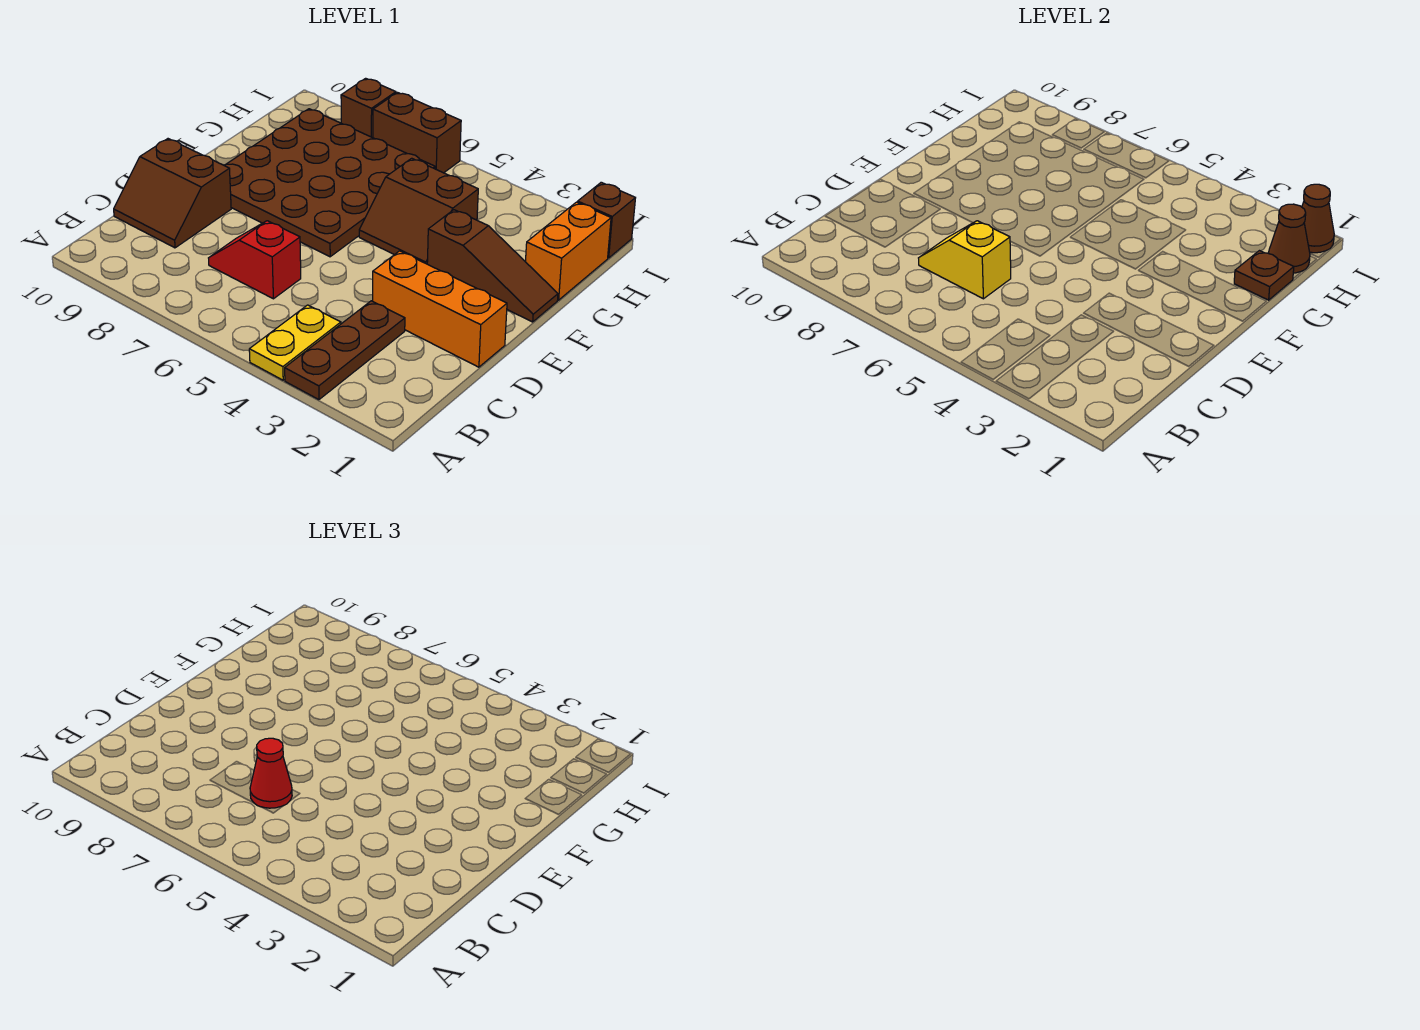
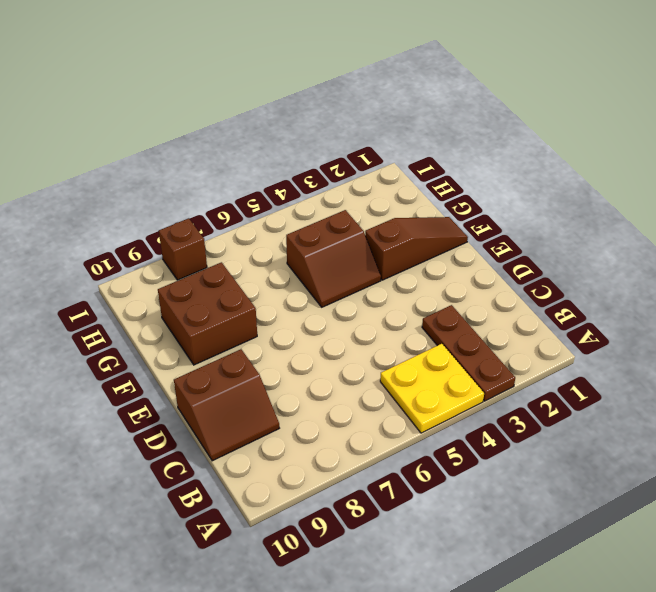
yellow 2x2 plate [380,344,484,433] -> yellow 1x2 plate [249,305,341,380]
brown 2x2 brick [158,262,257,365] -> brown 4x4 plate [224,109,435,257]
none -> red 1x2 slope [209,221,301,299]
none -> orange 1x3 brick [373,251,507,367]
none -> orange 1x2 brick [525,202,611,300]

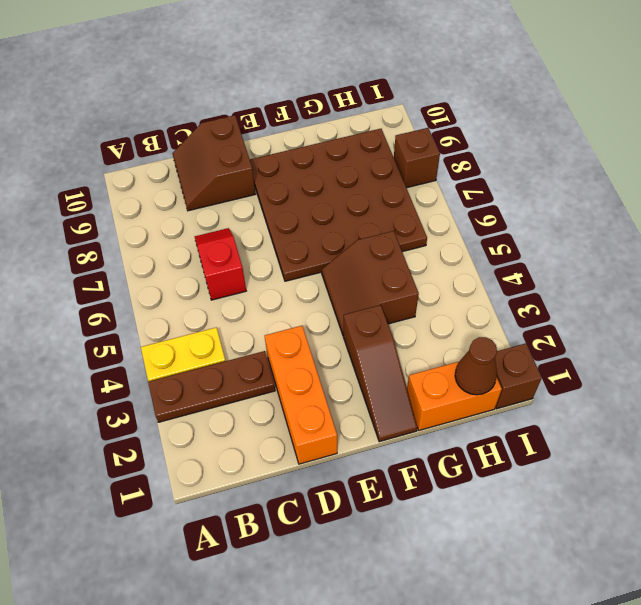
none -> brown 1x2 brick [373,93,461,173]
none -> yellow 1x2 slope [919,221,1011,299]
none -> brown 1x1 plate [1234,251,1294,300]

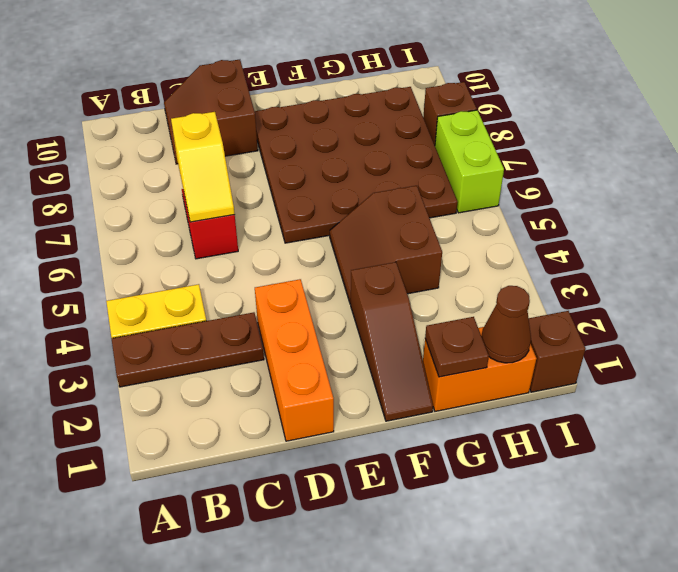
yellow 1x2 slope [171,112,235,222] -> yellow 1x2 slope turned to [919,221,1011,299]
lime 1x2 brick [435,110,504,213] -> brown 1x2 brick [373,93,461,173]
none -> brown 1x1 cone [1302,184,1334,253]
none -> red 1x1 cone [250,738,292,808]

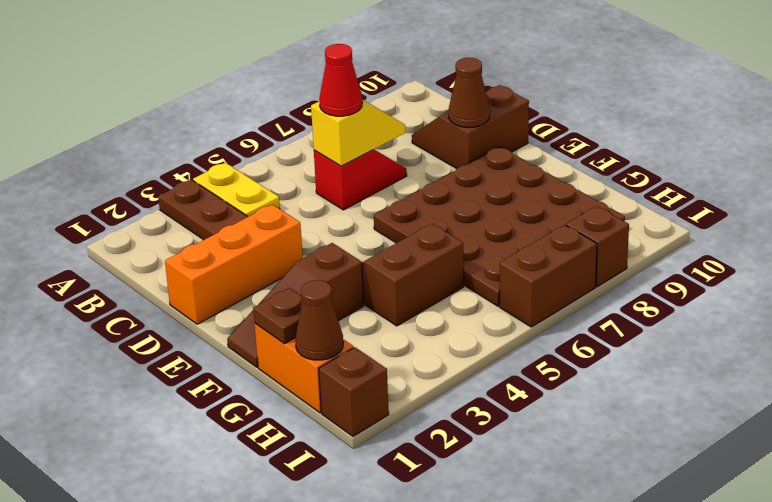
brown 1x1 cone [449,58,490,127] -> brown 1x1 cone moved to [1302,184,1334,253]

